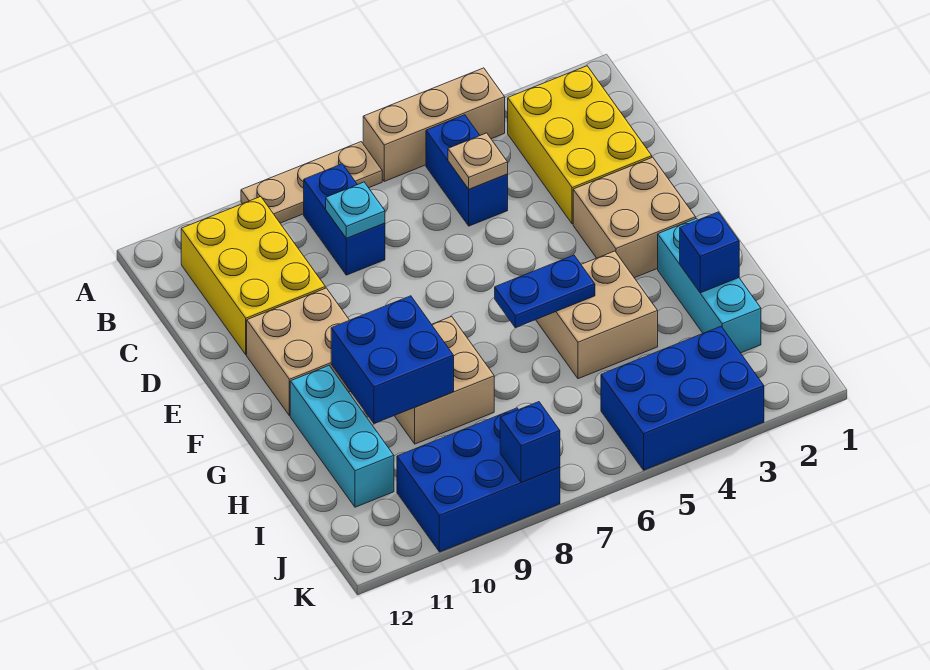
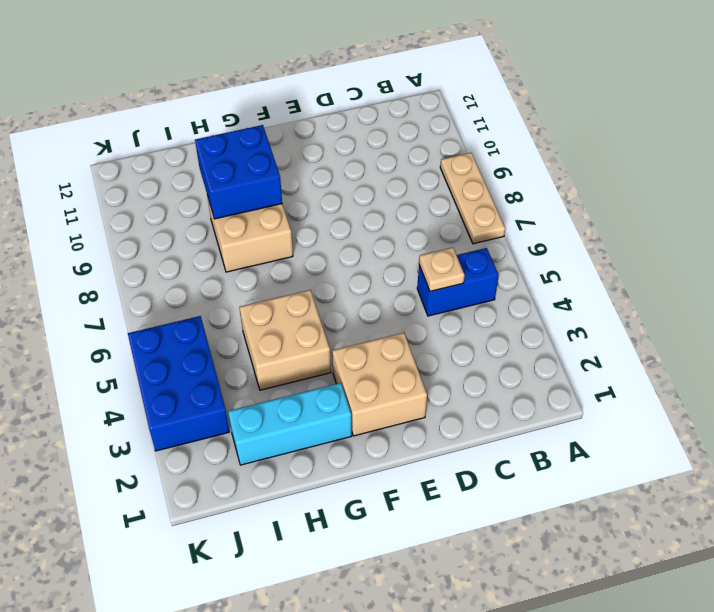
none -> tan 1x3 brick [363,68,505,181]
none -> yellow 2x3 brick [508,66,652,224]
none -> blue 1x2 brick [304,164,385,275]

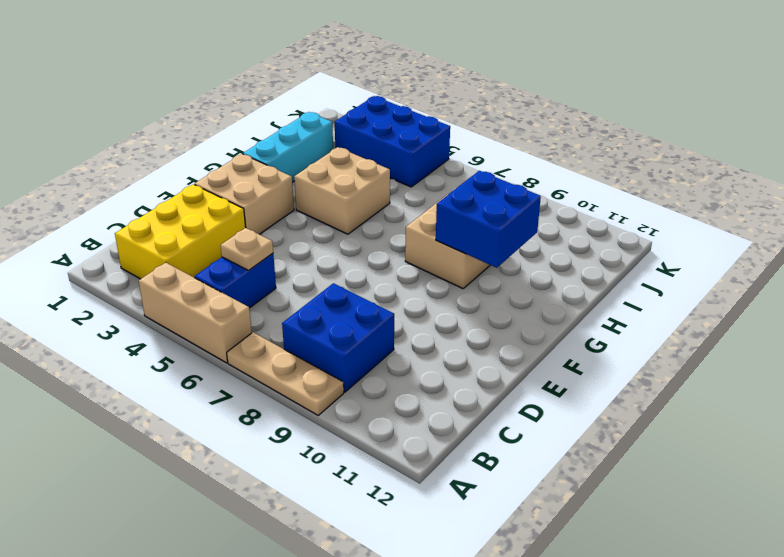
blue 2x2 brick [282,283,394,392] -> blue 1x2 brick [304,164,385,275]
none -> yellow 2x3 brick [181,197,325,355]
none -> tan 2x2 brick [247,288,350,416]
none -> cyan 1x3 brick [290,366,394,507]

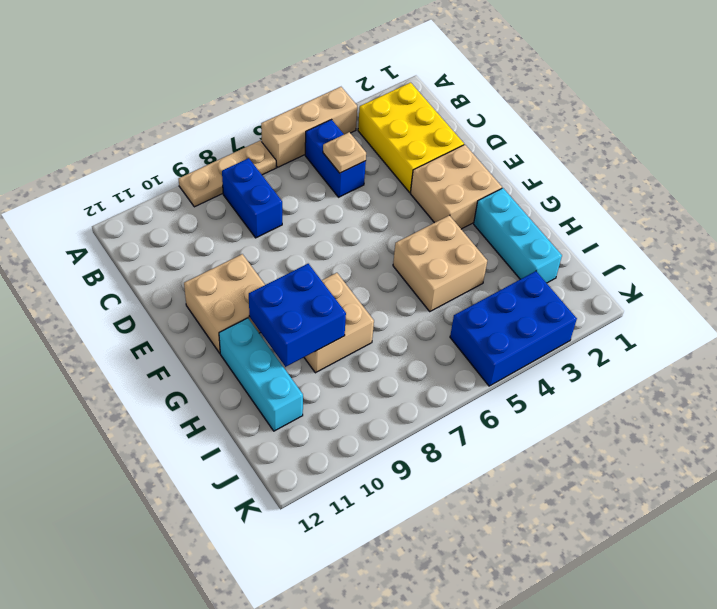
none -> yellow 2x3 brick [181,197,325,355]
none -> blue 2x3 brick [397,408,560,552]
none -> cyan 1x1 plate [326,182,385,238]

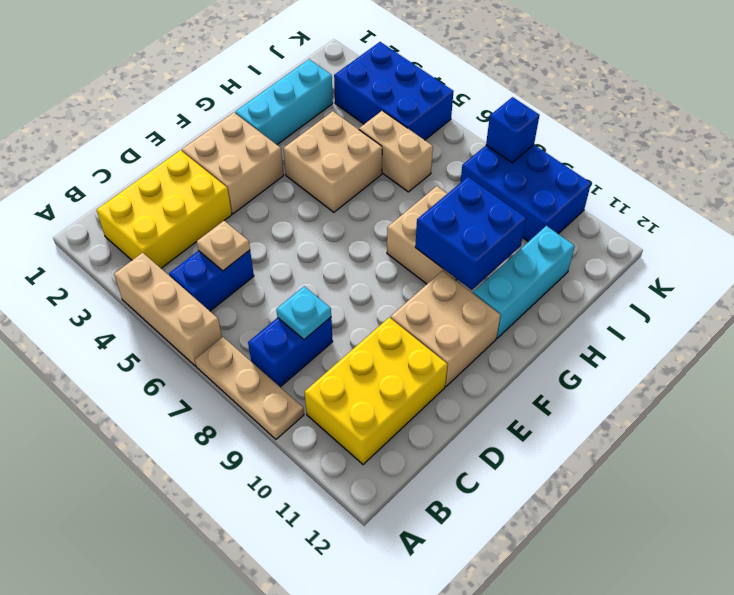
tan 1x2 brick [359,111,433,192] -> none
none -> blue 1x2 plate [495,255,595,328]
none -> blue 1x1 brick [680,212,739,293]

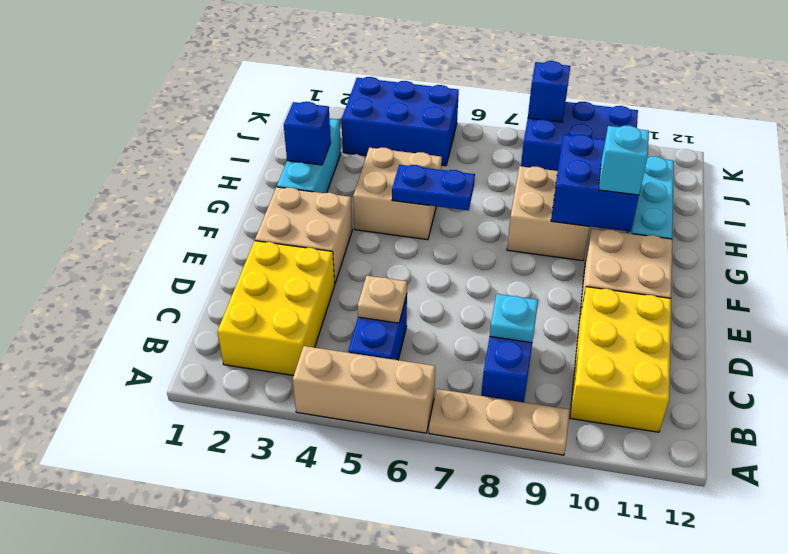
cyan 1x1 brick [599,126,649,195] -> none

